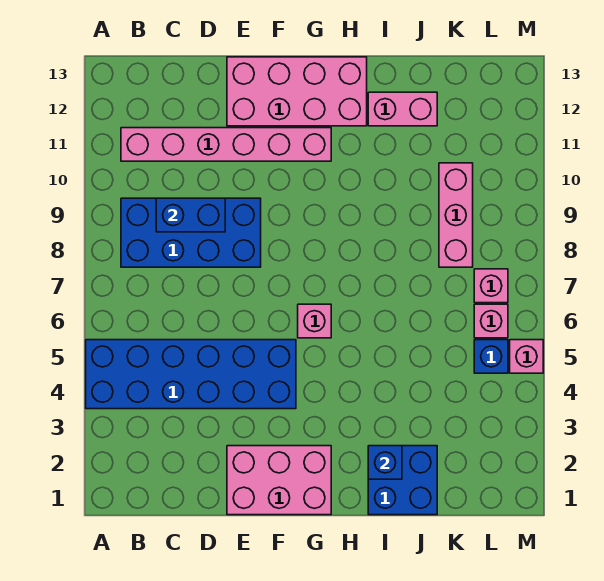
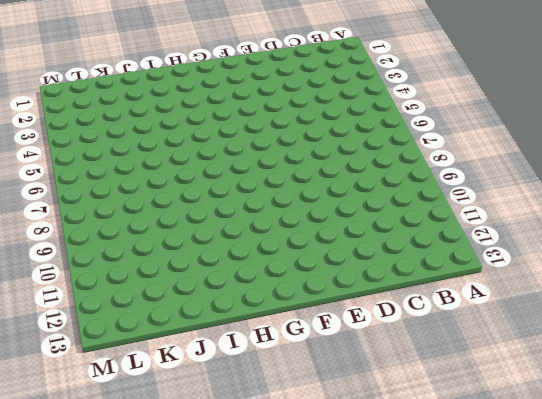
none -> blue 2x6 brick [86,340,296,409]
none -> blue 2x4 brick [121,198,261,267]
none -> pink 1x6 brick [121,128,331,161]

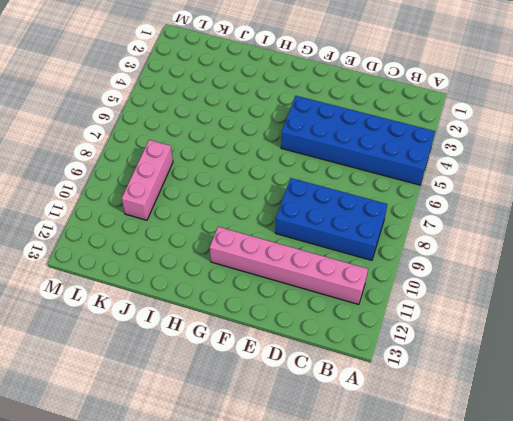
none -> pink 2x3 brick [227,446,331,515]
none -> pink 2x4 brick [227,57,367,126]
none -> pink 1x1 brick [298,304,331,338]

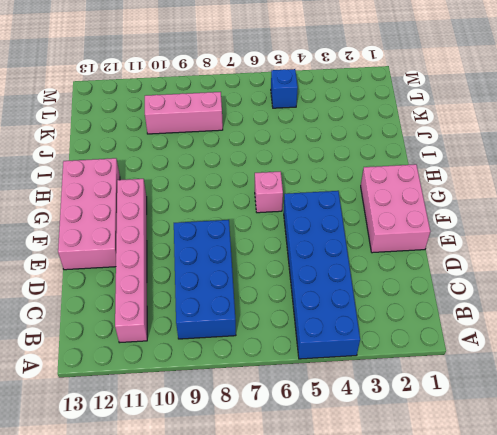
none -> blue 2x2 brick [368,446,437,515]
none -> pink 1x2 brick [368,92,437,126]
none -> pink 1x1 brick [474,304,508,338]

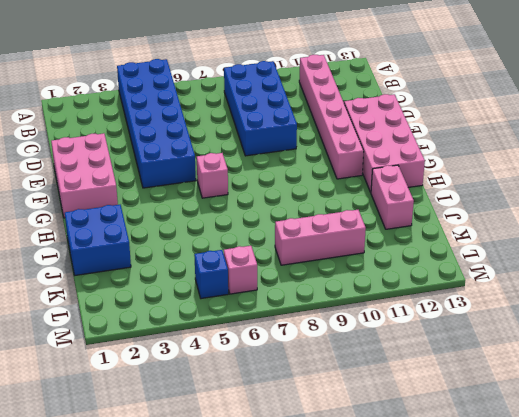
none -> pink 1x1 brick [474,269,508,303]
none -> pink 1x1 brick [510,340,543,373]
none -> blue 1x2 brick [156,198,225,232]

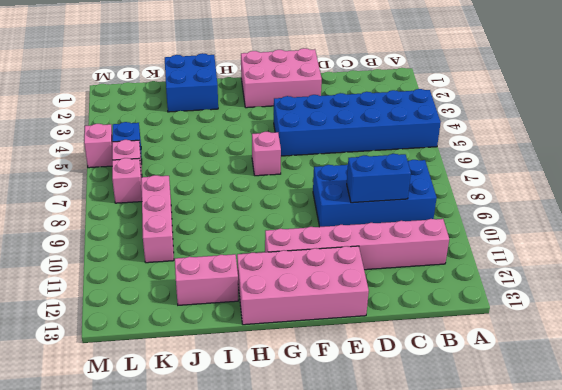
none -> blue 1x1 brick [368,446,402,479]

